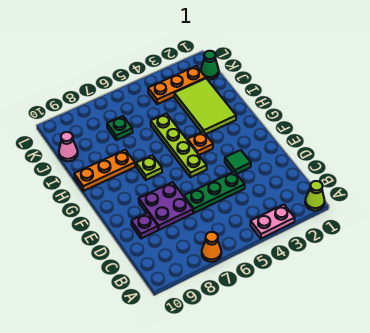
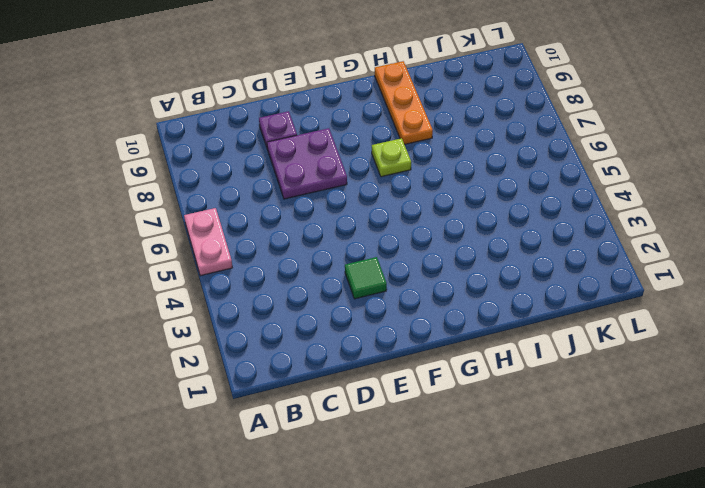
pink 1x2 plate [184,208,232,276] -> pink 1x2 plate moved to [250,205,295,238]
none -> lime 1x1 cone [305,181,325,211]
none -> orange 1x1 cone [202,232,221,262]
none -> green 1x3 plate [184,171,245,213]

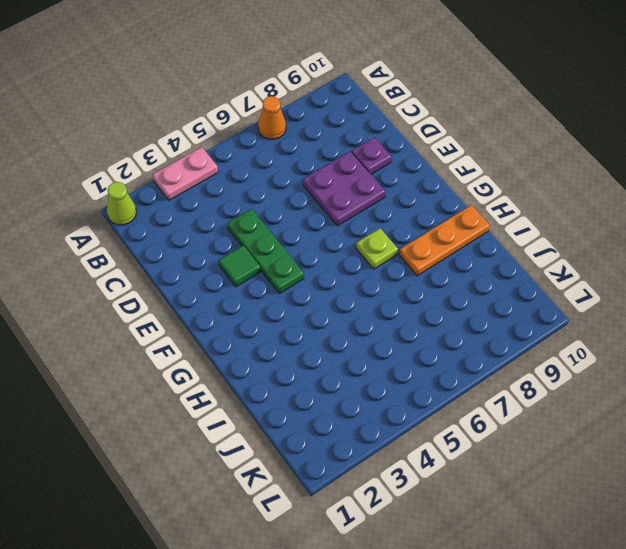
green 1x3 plate [228,209,304,294] -> green 1x3 plate turned to [184,171,245,213]
none -> lime 1x4 plate [151,114,207,177]
none -> orange 1x1 plate [187,132,213,155]
none -> lime 2x3 tile [174,78,236,134]

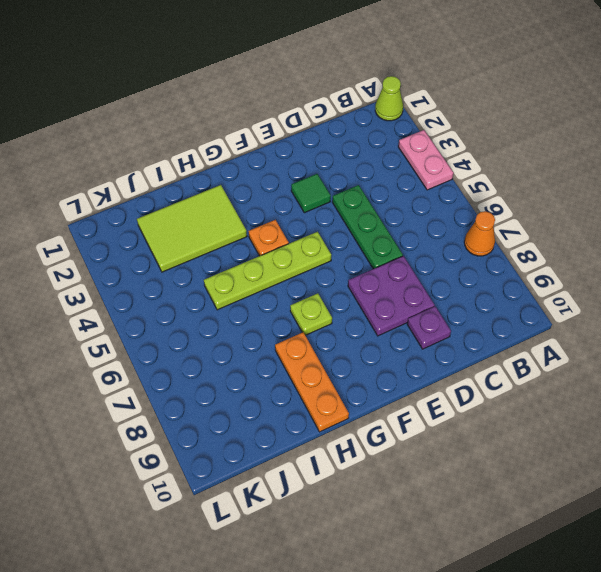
none -> green 1x1 plate [107,116,133,140]
none -> pink 1x1 cone [59,132,78,161]
none -> green 1x1 cone [201,51,219,79]

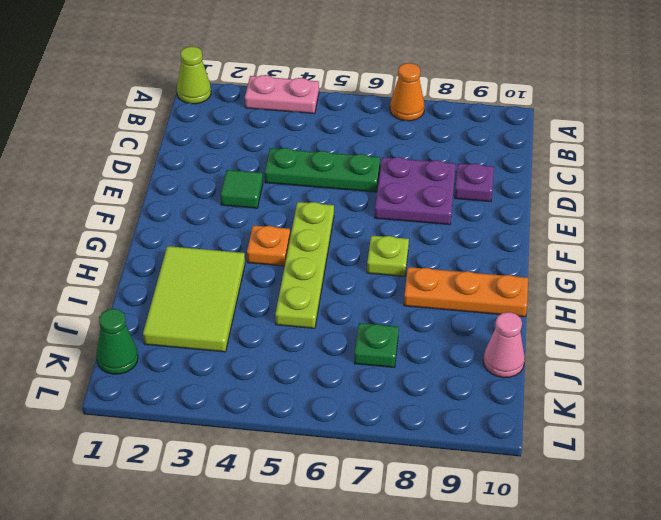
none -> orange 1x3 plate [148,66,206,104]

